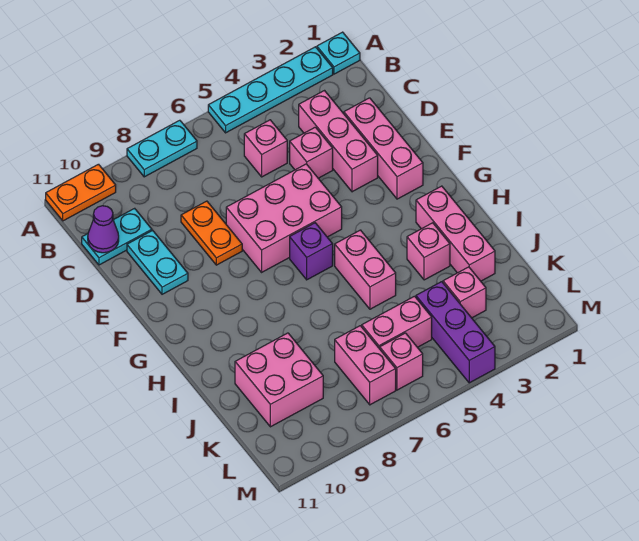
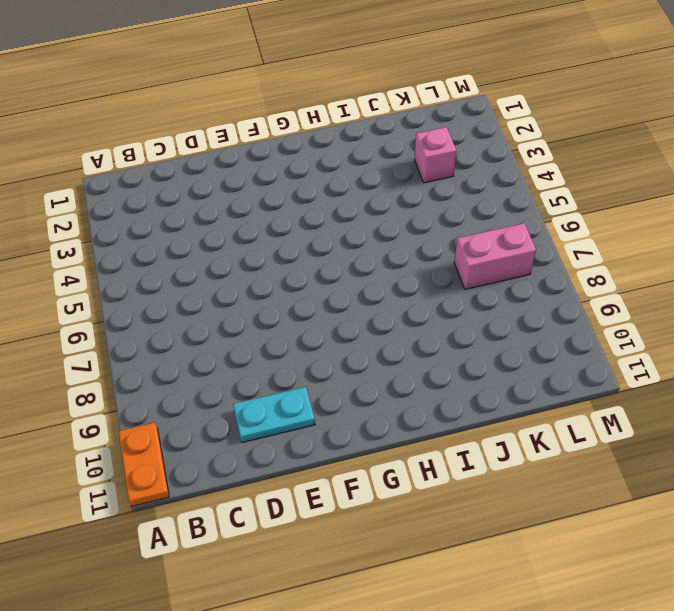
none -> cyan 1x1 plate [317,32,360,74]
none -> cyan 1x4 plate [208,47,333,133]
none -> cyan 1x2 plate [127,120,197,177]

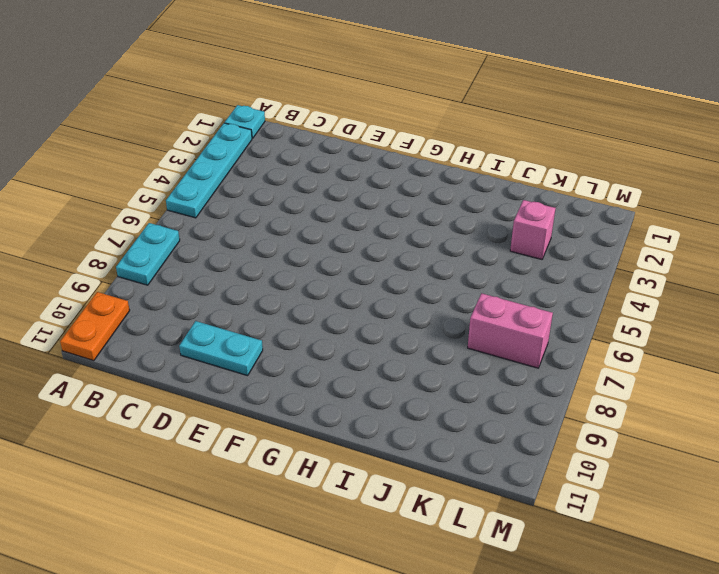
none -> pink 1x3 brick [299,91,378,192]
none -> pink 1x1 brick [244,120,287,177]
none -> cyan 1x2 plate [82,208,152,265]

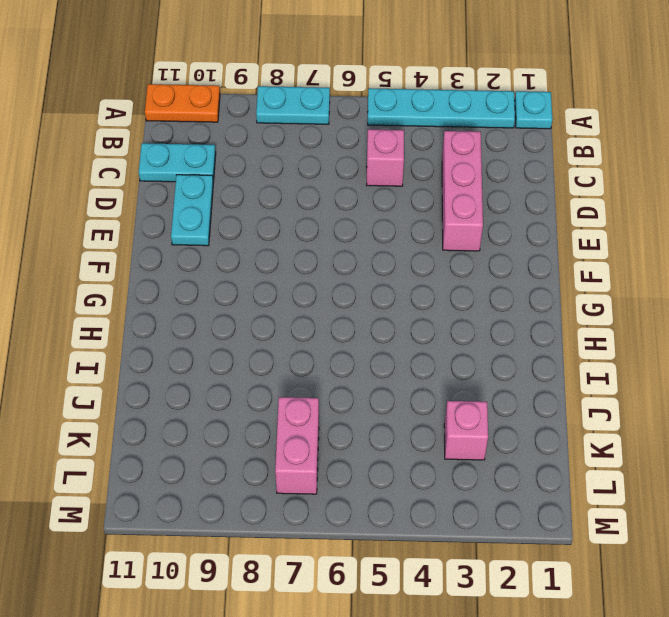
none -> pink 1x3 brick [344,98,423,199]
none -> pink 1x1 brick [290,127,333,178]
none -> orange 1x2 plate [181,201,242,265]

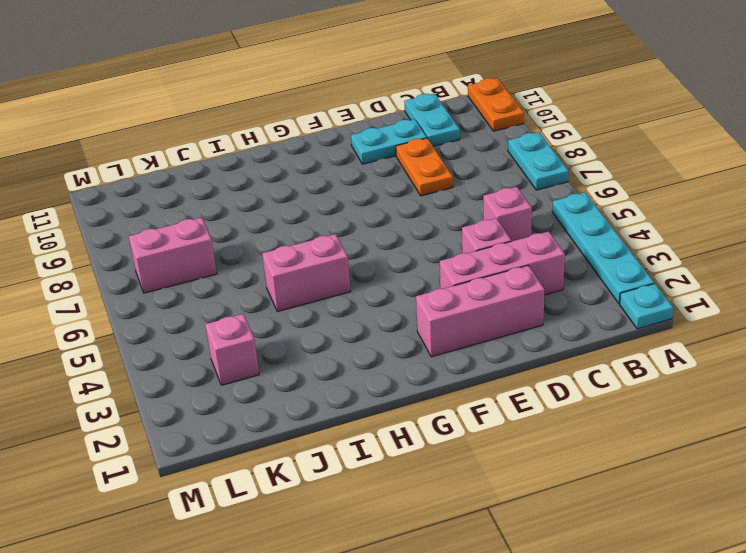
orange 1x2 plate [396,138,453,196] -> orange 1x2 plate turned to [181,201,242,265]
none -> pink 2x3 brick [226,164,342,272]
none -> purple 1x1 brick [290,223,333,280]
none -> pink 1x3 brick [416,186,495,281]

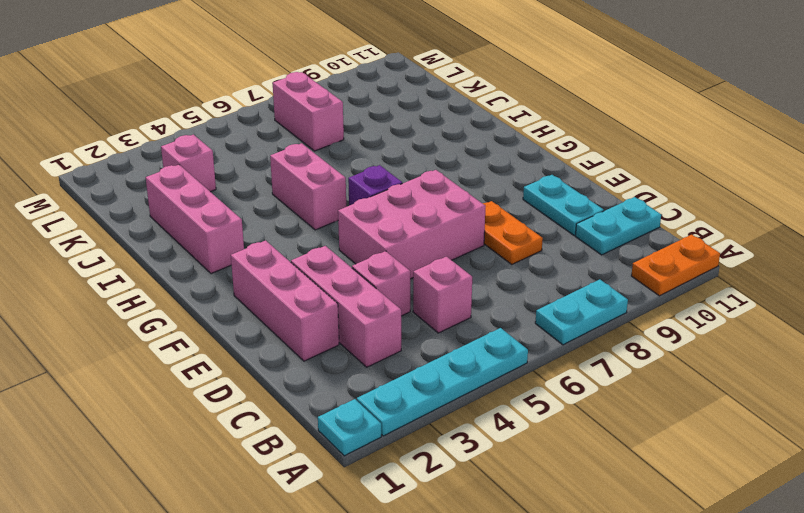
none -> pink 1x1 brick [407,223,450,280]
none -> pink 2x2 brick [235,333,323,427]
none -> purple 1x3 brick [416,282,495,383]

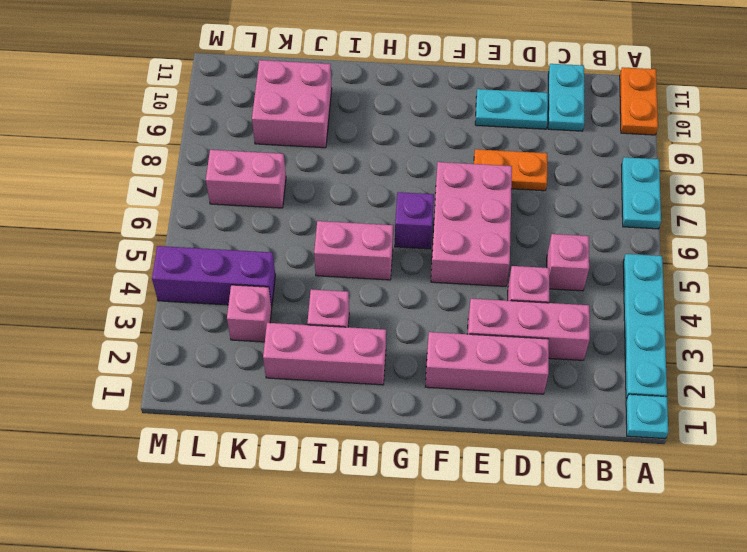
none -> pink 1x2 brick [362,296,432,349]
none -> pink 1x1 brick [380,333,423,390]
none -> purple 1x1 cone [88,206,119,253]

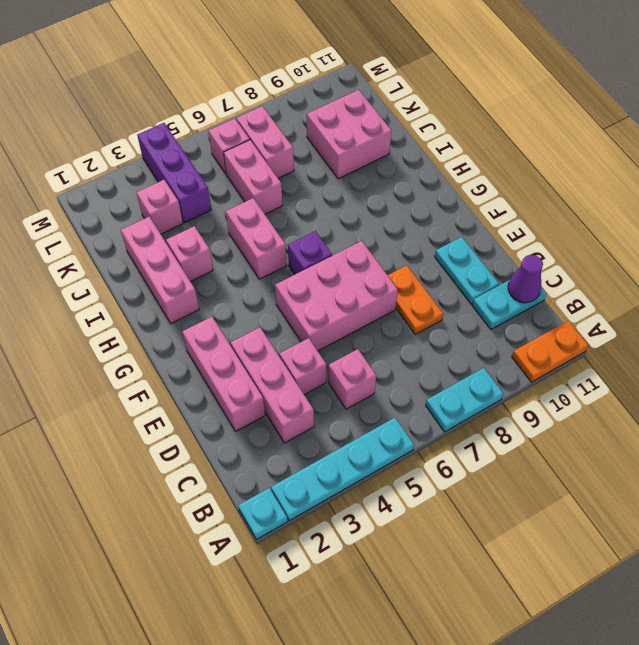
pink 1x2 brick [224,140,282,214] -> pink 1x2 brick turned to [362,296,432,349]

